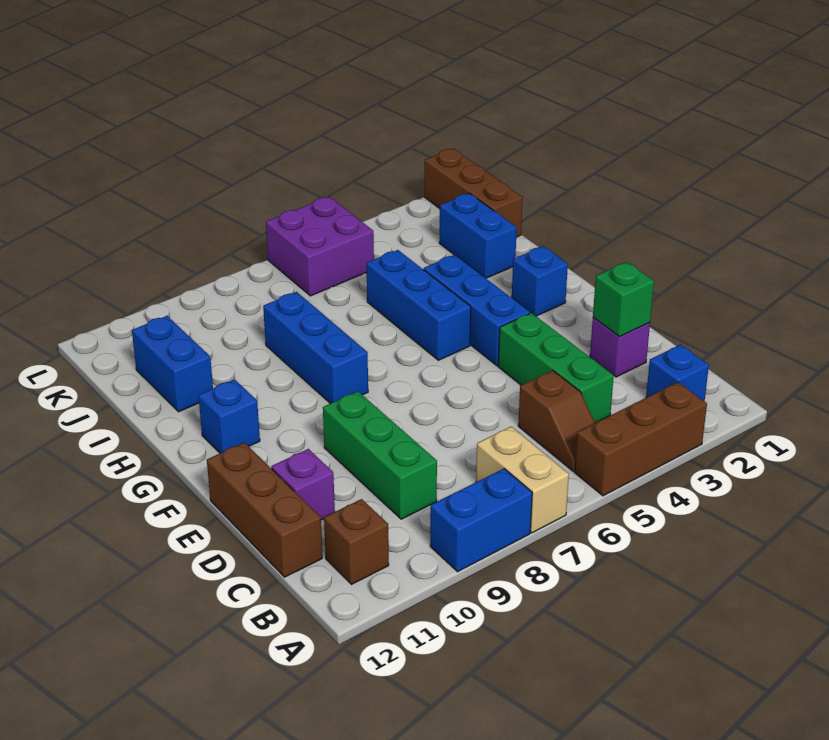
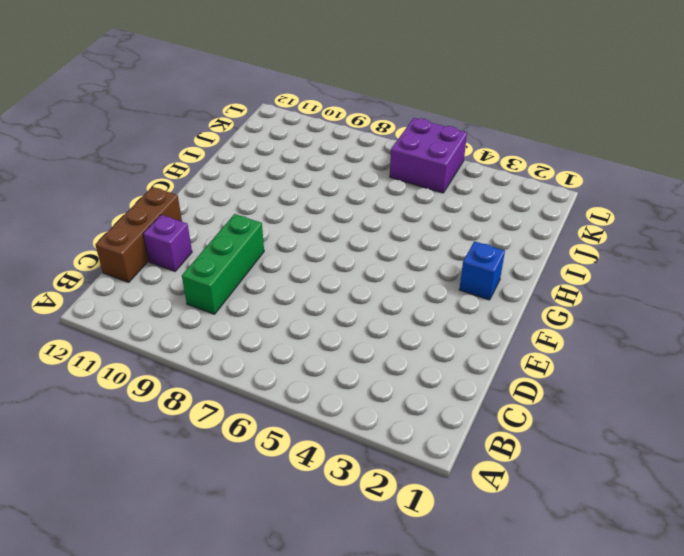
none -> brown 1x3 brick [575,382,707,496]
none -> tan 1x2 brick [476,427,569,533]
none -> blue 1x2 brick [430,469,532,572]

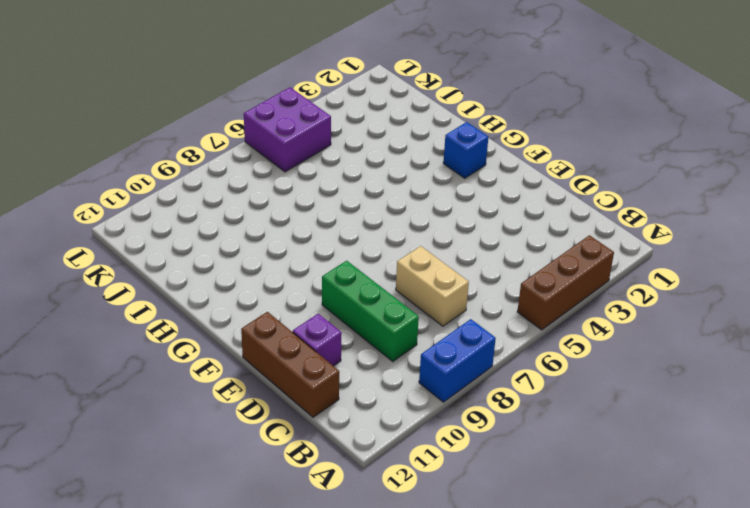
tan 1x2 brick [396,246,469,326] -> tan 1x2 brick moved to [476,427,569,533]
none -> blue 1x1 brick [646,345,709,401]
none -> brown 1x2 slope [518,370,595,472]
none -> brown 1x1 brick [324,499,389,585]

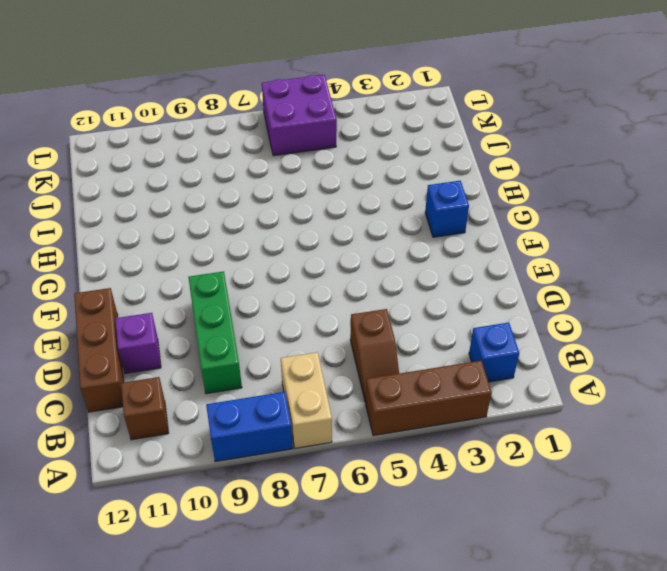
none -> green 1x3 brick [498,313,614,423]
none -> purple 1x1 brick [590,318,650,377]
none -> blue 1x3 brick [424,255,530,366]

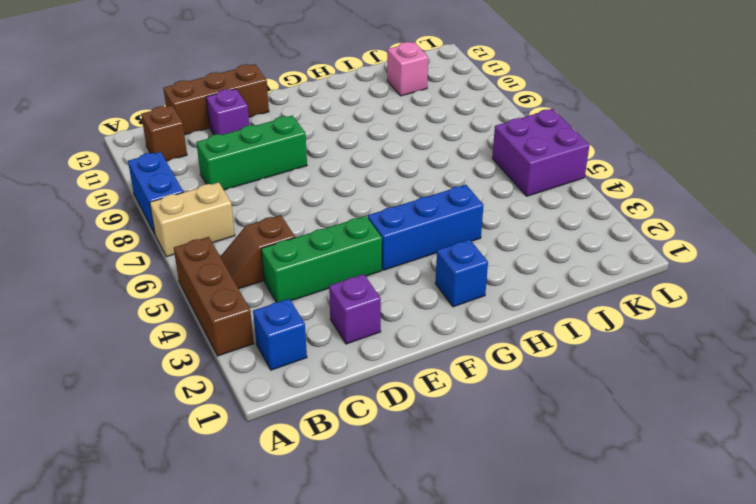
pink 1x1 brick [387,42,428,96] -> blue 1x2 brick [132,316,213,412]
none -> blue 1x3 brick [366,250,471,360]
none -> blue 1x3 brick [263,292,368,404]
none -> blue 1x1 brick [198,379,260,453]

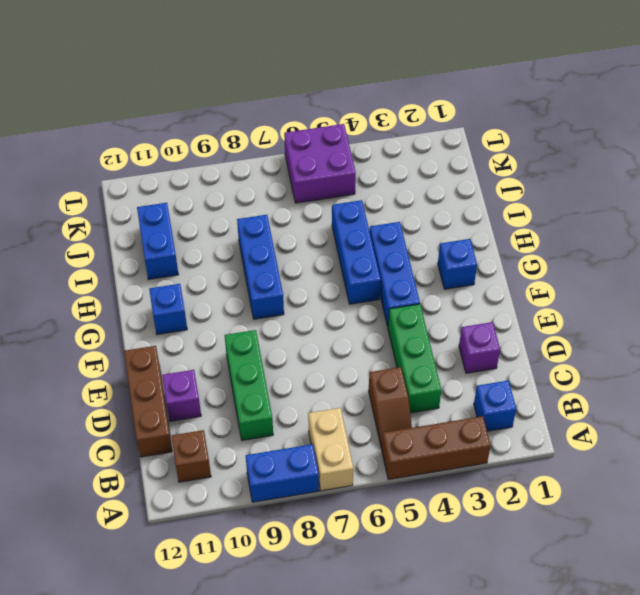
none -> blue 1x2 brick [439,193,517,278]
none -> brown 1x3 brick [425,149,523,237]
none -> green 1x1 brick [593,262,654,336]

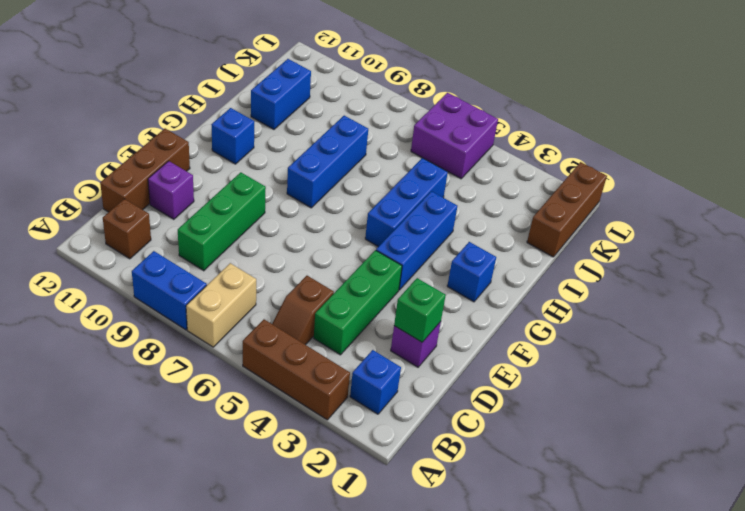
none -> blue 1x2 brick [439,193,517,278]

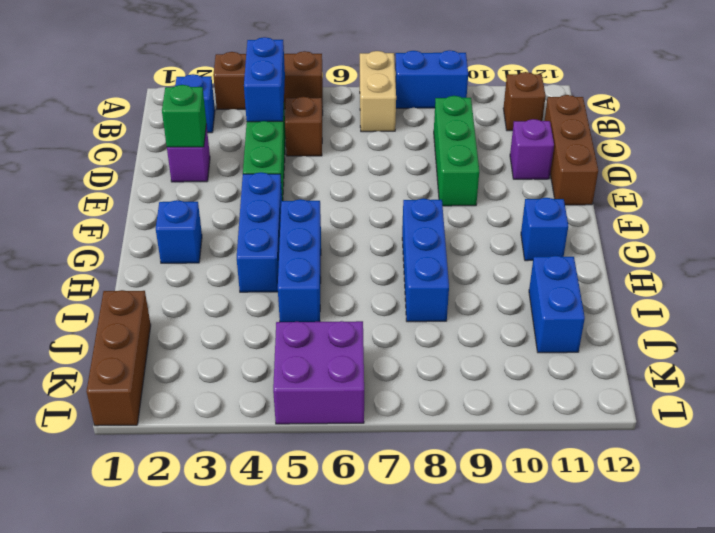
blue 1x2 brick [244,37,285,122] -> blue 1x2 brick moved to [439,193,517,278]

